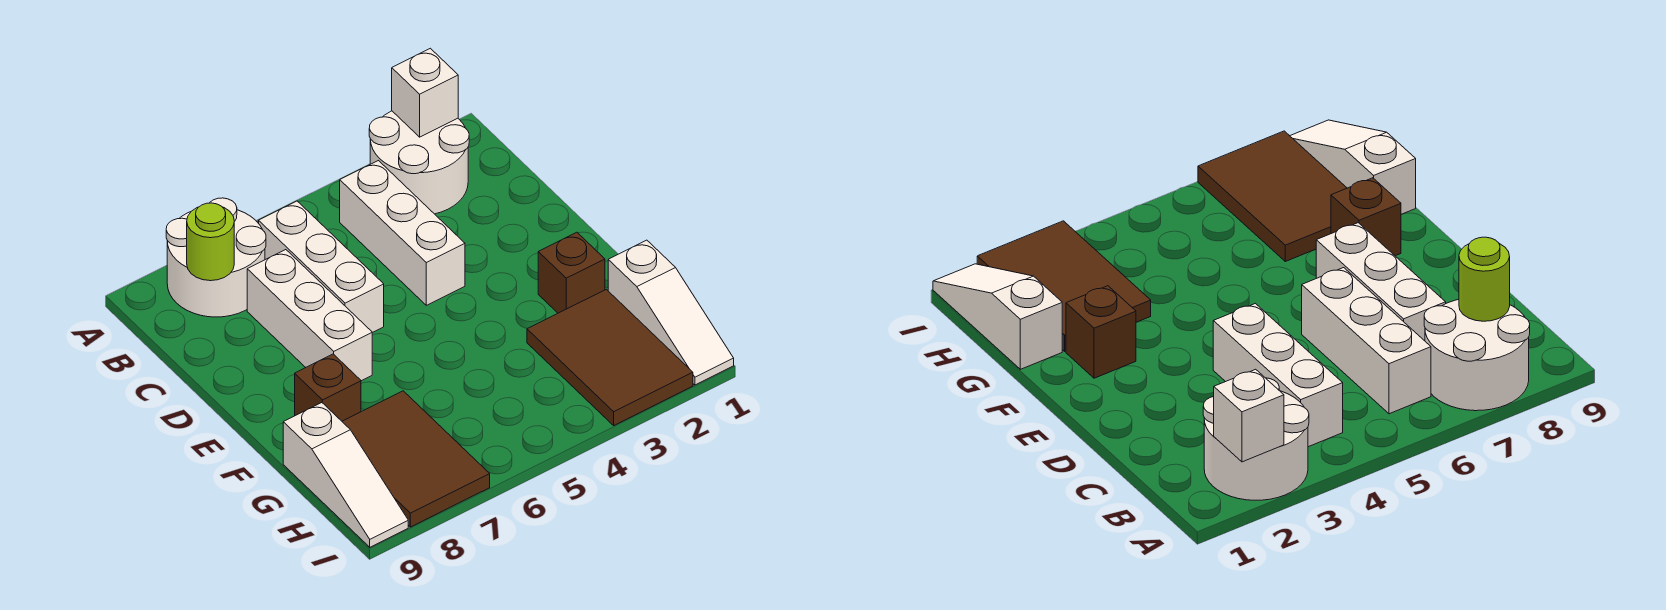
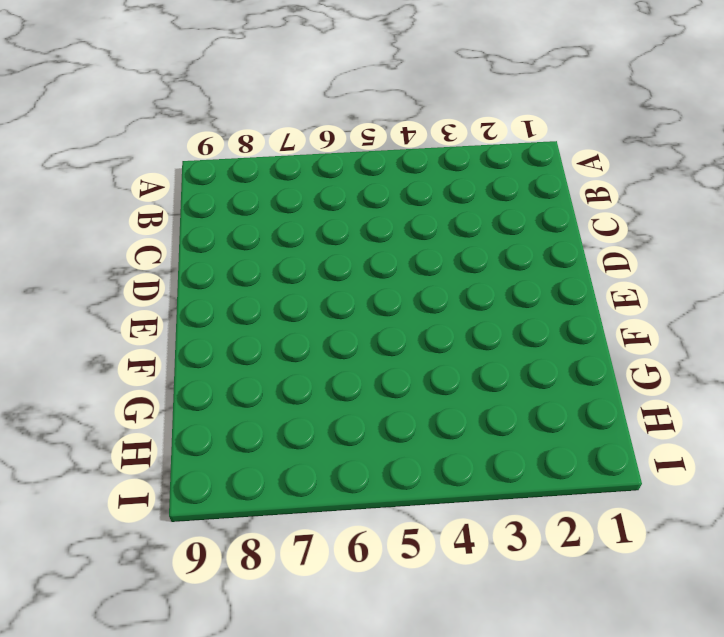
none -> white 2x2 round brick [369,111,469,214]
none -> white 2x2 round brick [166,198,266,317]
none -> white 1x3 brick [340,161,465,305]

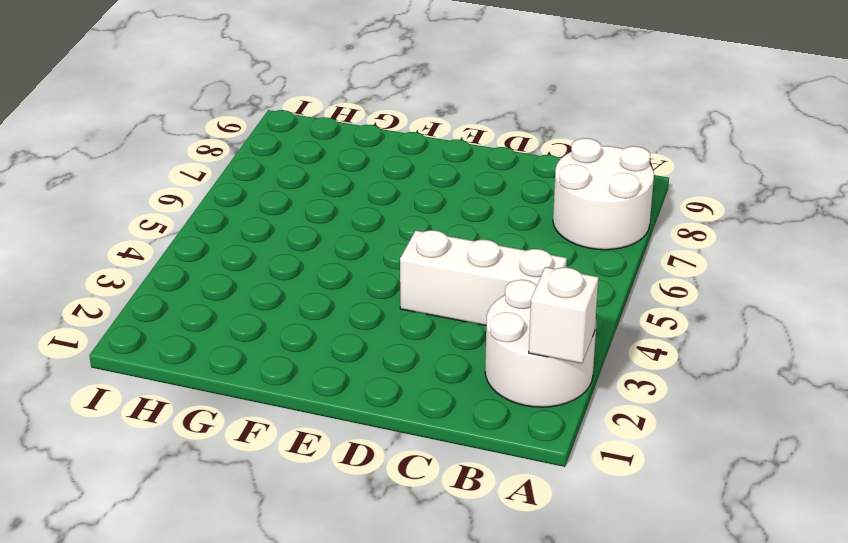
none -> white 1x3 brick [259,201,384,333]
none -> white 1x3 brick [247,250,372,381]
none -> brown 1x1 brick [538,232,605,313]

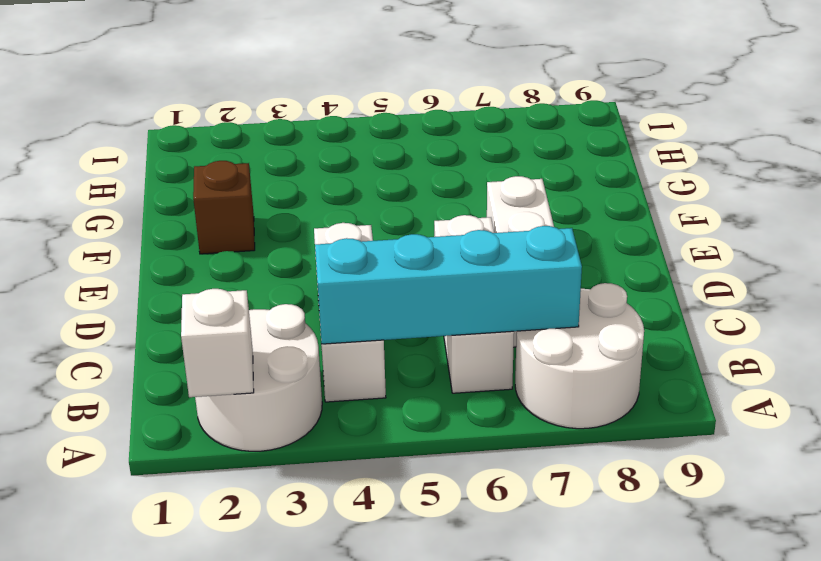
cyan 1x4 brick [315,226,582,344] -> none
none -> brown 1x1 brick [295,354,361,421]
none -> white 1x3 slope [608,240,734,385]
none -> brown 2x3 tile [527,289,693,425]

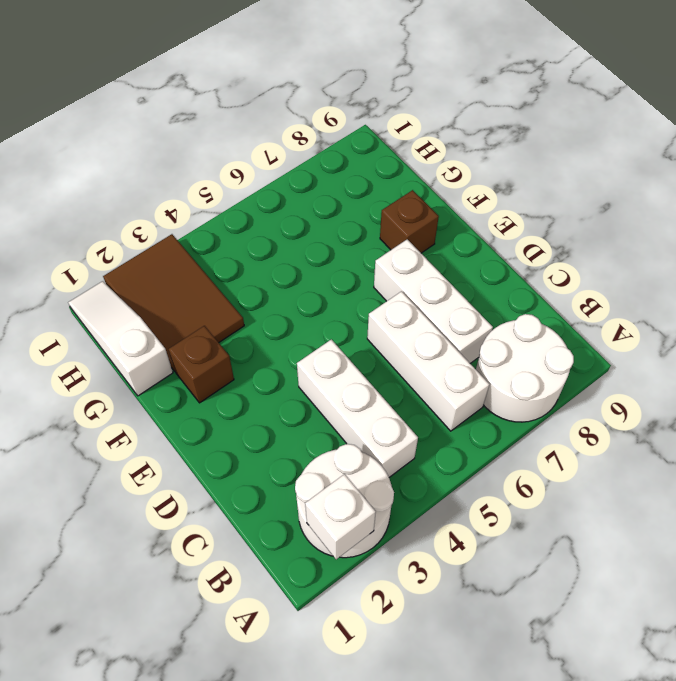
none -> brown 2x3 tile [342,391,490,527]
none -> white 1x3 slope [283,403,408,547]
none -> lime 1x1 round brick [187,203,234,281]

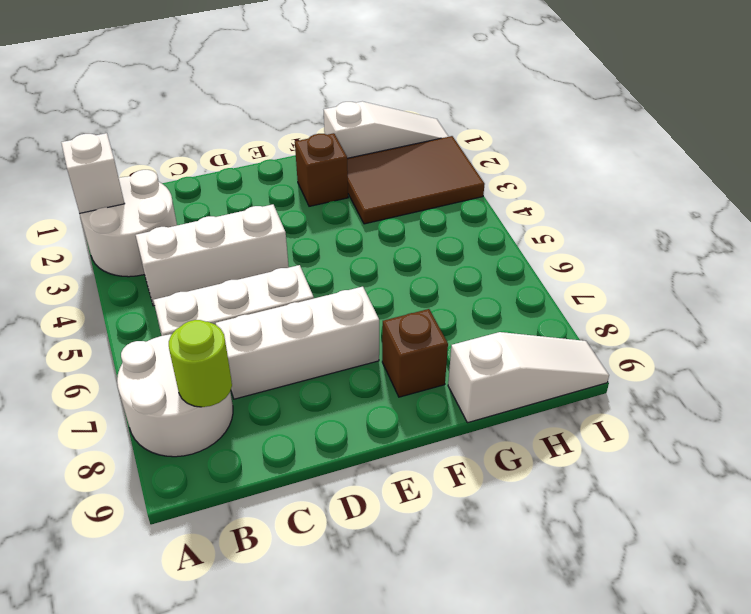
none -> brown 2x3 tile [342,391,490,527]

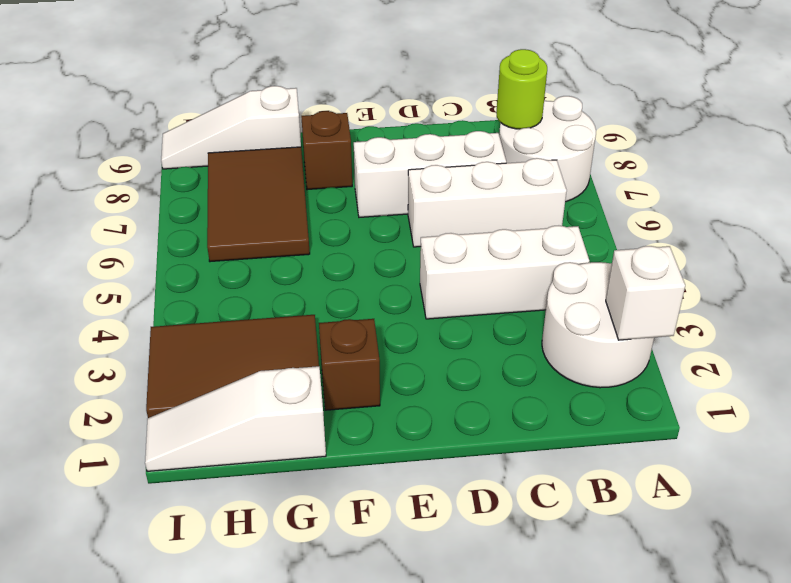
brown 2x3 tile [207,147,310,262] -> brown 2x3 tile turned to [342,391,490,527]

